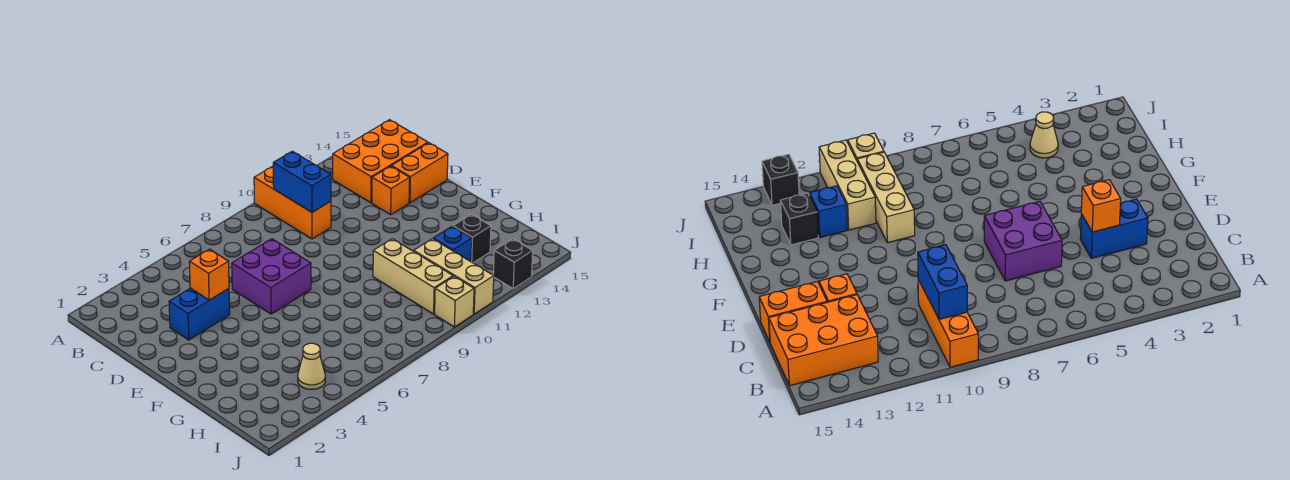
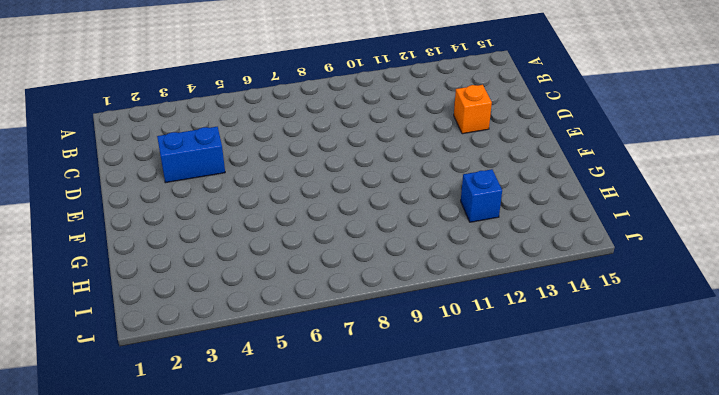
none -> orange 1x3 brick [254,166,331,239]
none -> orange 2x3 brick [333,120,428,203]
none -> purple 2x2 brick [232,239,311,314]

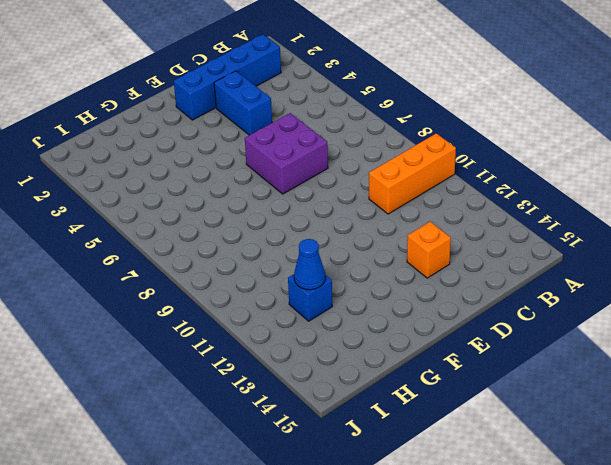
blue 1x4 brick [174,34,281,120] -> none
blue 1x1 cone [294,239,325,290] -> none
none -> orange 2x3 brick [333,120,428,203]
none -> orange 1x2 brick [391,143,448,203]
none -> tan 1x3 brick [373,239,453,314]

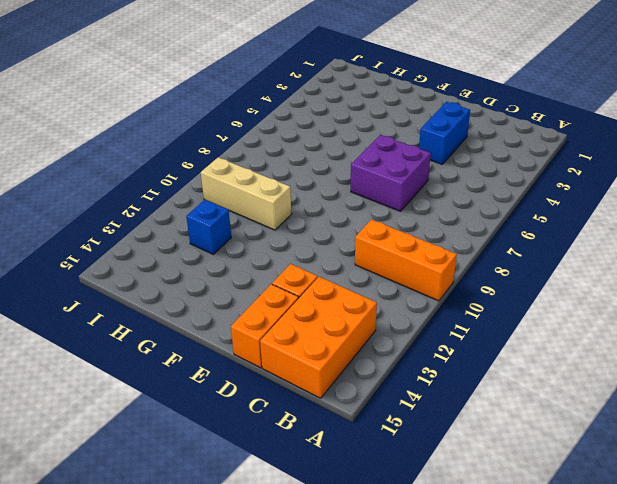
none -> tan 1x3 brick [414,239,494,314]
none -> black 1x1 brick [453,214,491,263]
none -> tan 1x1 cone [298,343,325,389]

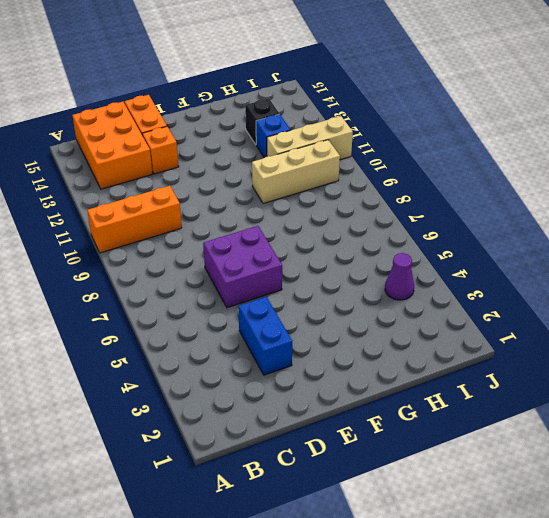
purple 1x1 cone [385,253,414,300] -> tan 1x1 cone [298,343,325,389]
none -> tan 1x1 brick [435,276,474,327]
none -> black 1x1 brick [493,239,533,288]
none -> blue 1x2 brick [273,151,331,212]

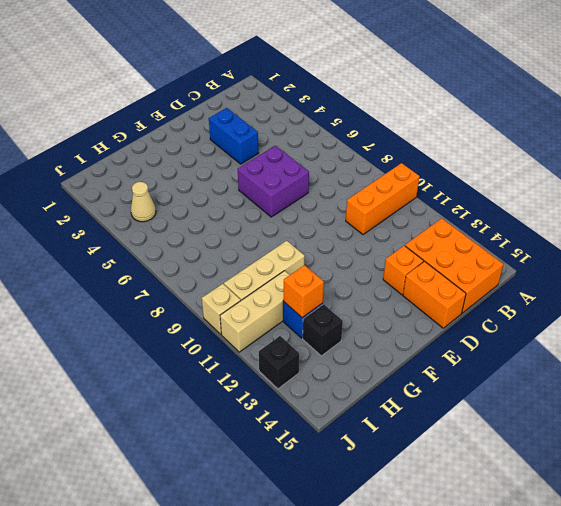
orange 1x1 brick [283,265,324,318] -> orange 1x1 brick moved to [189,249,229,300]
none -> blue 1x2 brick [273,151,331,212]

